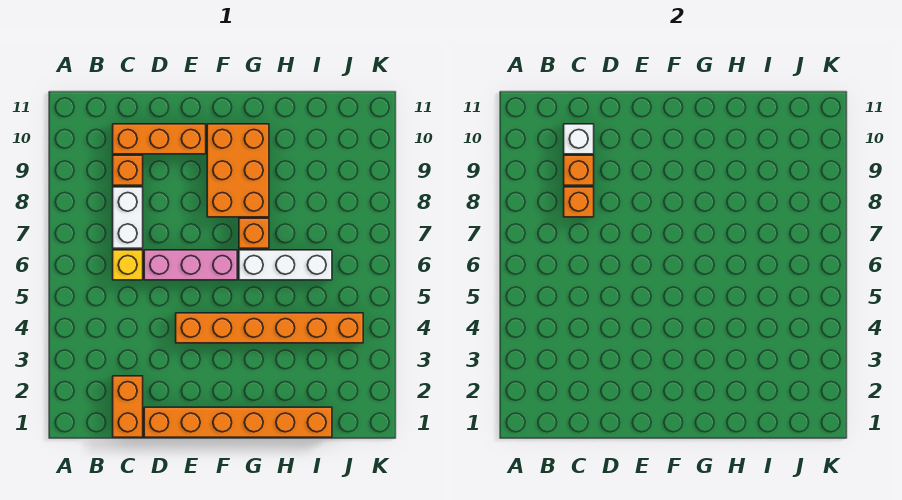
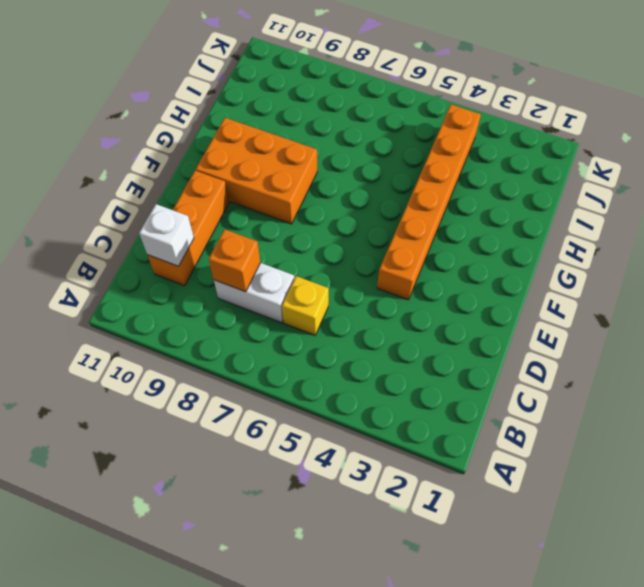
none -> orange 1x2 brick [113,376,143,437]
none -> orange 1x1 brick [113,155,143,185]
none -> orange 1x6 brick [144,407,332,437]

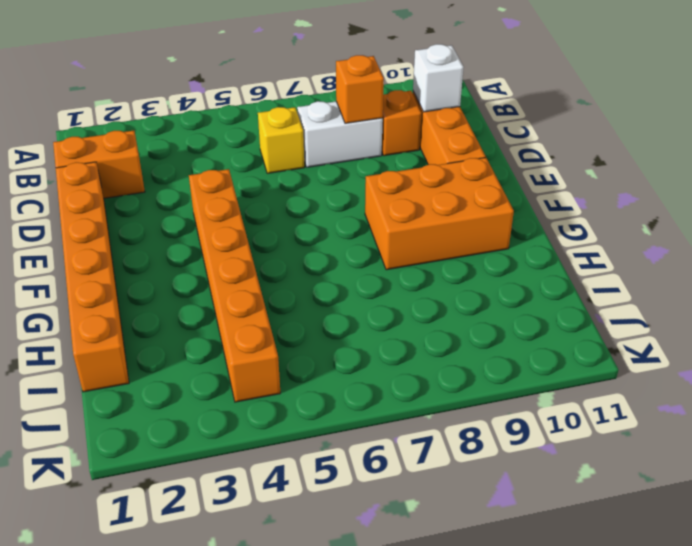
none -> pink 1x3 brick [144,250,237,280]
none -> white 1x3 brick [239,250,332,280]
none -> orange 1x1 brick [239,218,269,248]

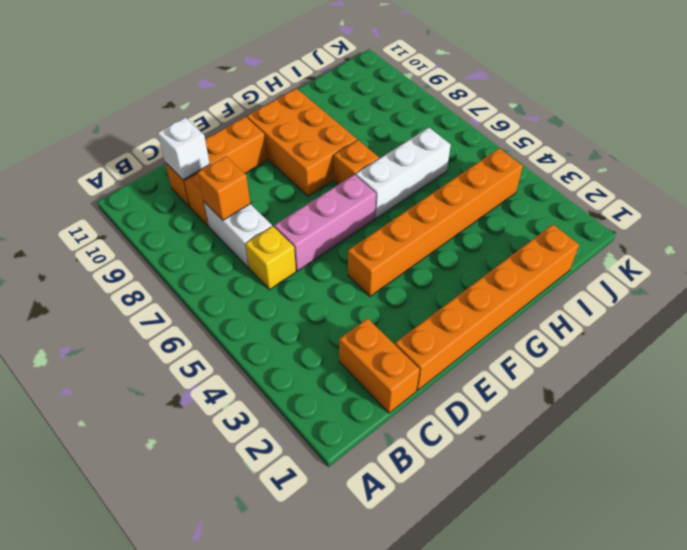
none -> orange 1x1 brick [564,155,594,185]

